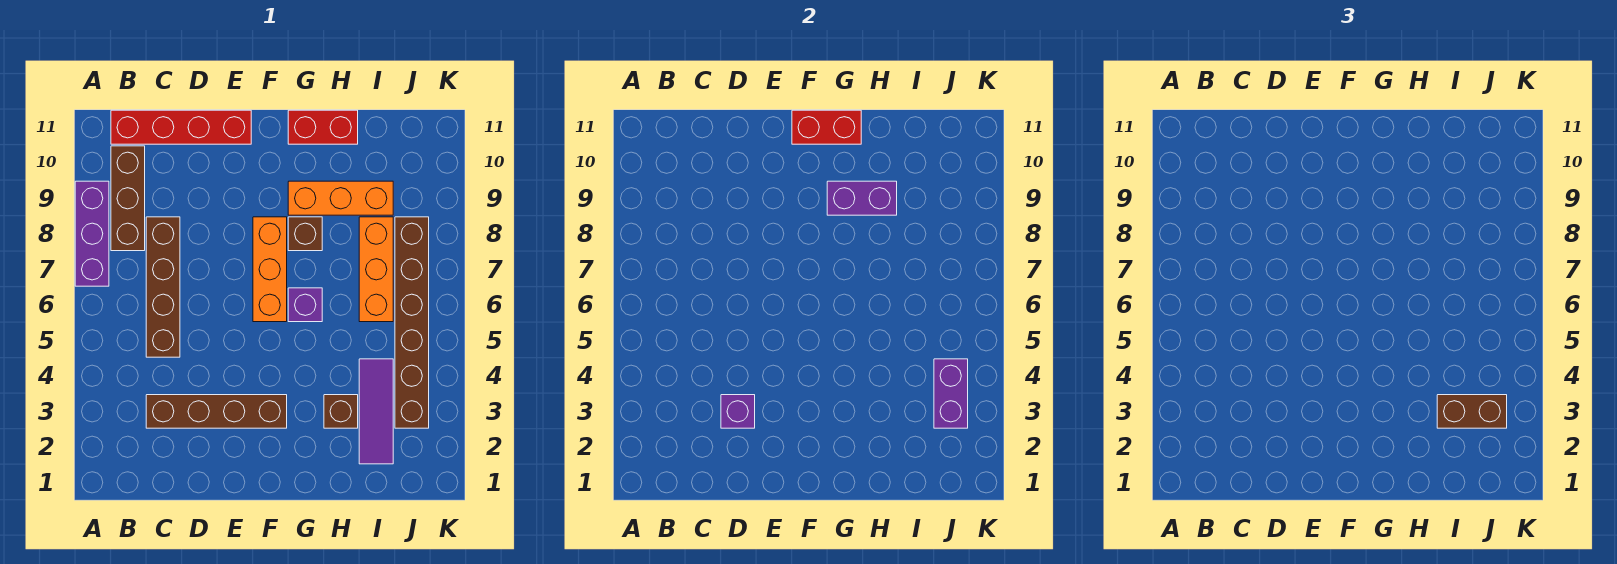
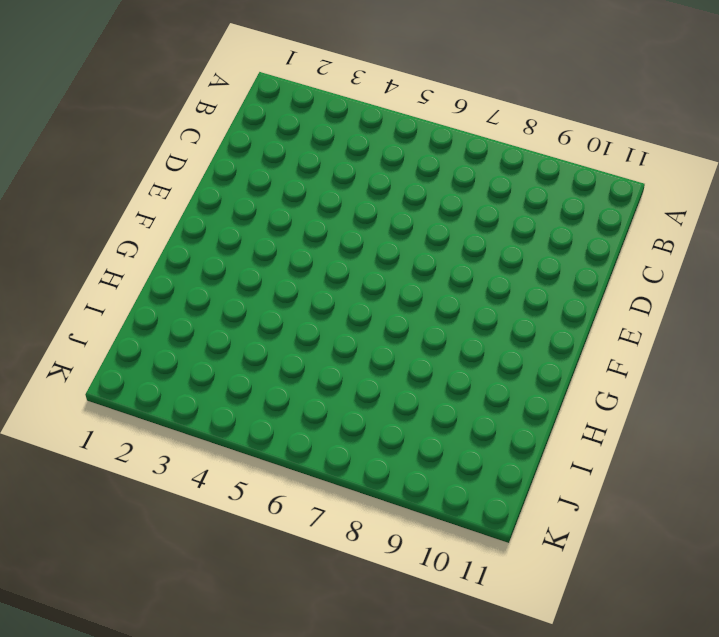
none -> purple 1x3 brick [75,181,109,286]
none -> brown 1x3 brick [111,146,145,251]
none -> red 1x4 brick [111,110,251,144]

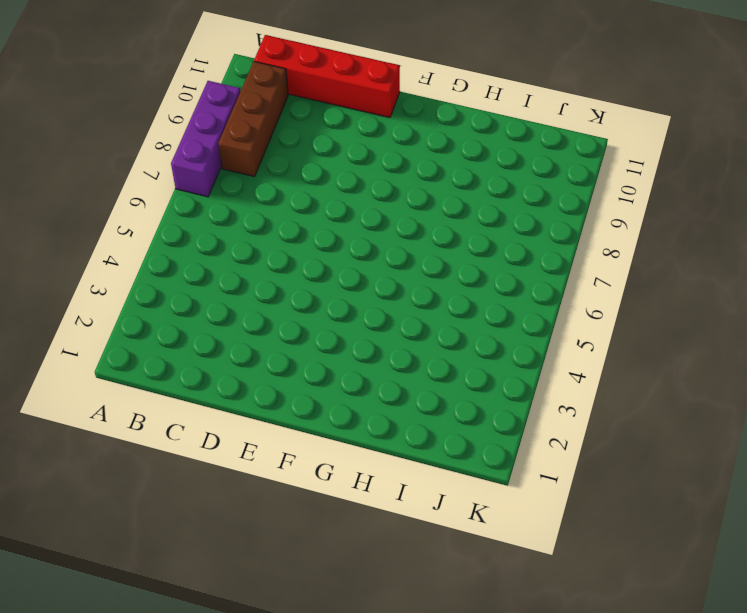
none -> brown 1x4 brick [146,395,287,428]
none -> brown 1x4 brick [146,217,180,357]
none -> orange 1x3 brick [253,217,287,322]

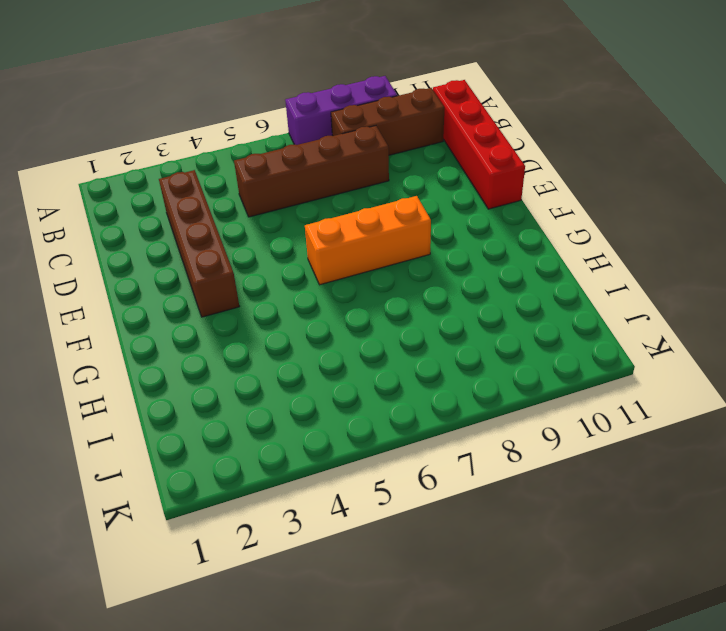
none -> purple 1x1 brick [288,288,322,322]
none -> brown 1x1 brick [288,217,322,251]
none -> orange 1x3 brick [288,181,393,215]

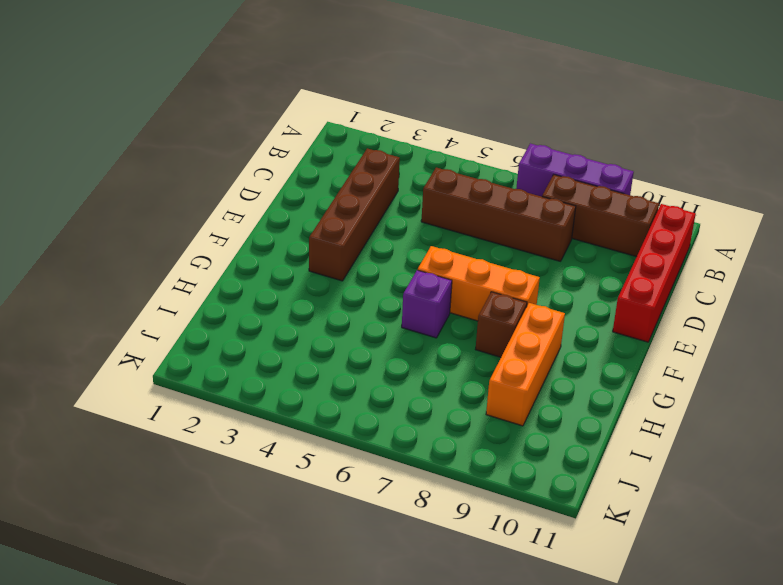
none -> red 1x2 brick [288,110,358,144]
none -> brown 1x1 brick [324,395,358,428]
none -> purple 1x3 tile [359,359,393,464]

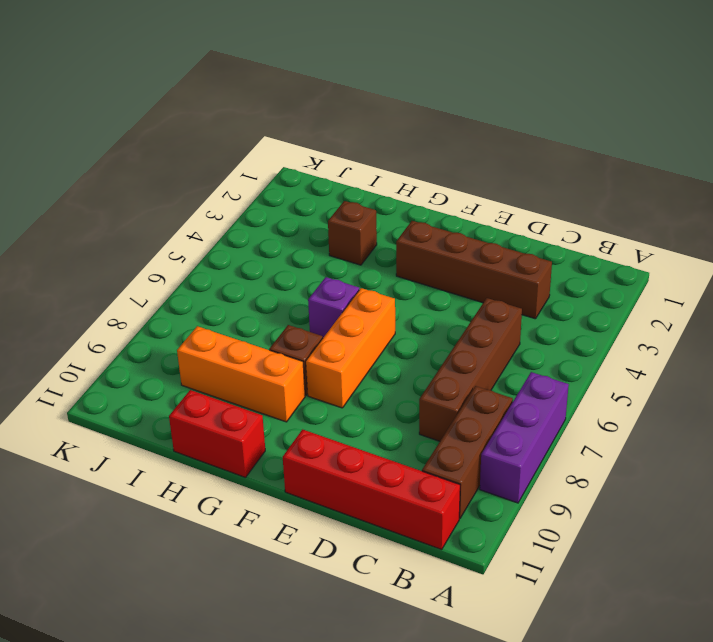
none -> purple 1x3 tile [359,359,393,464]
none -> orange 1x3 brick [359,217,393,322]
none -> brown 1x6 brick [395,217,429,428]

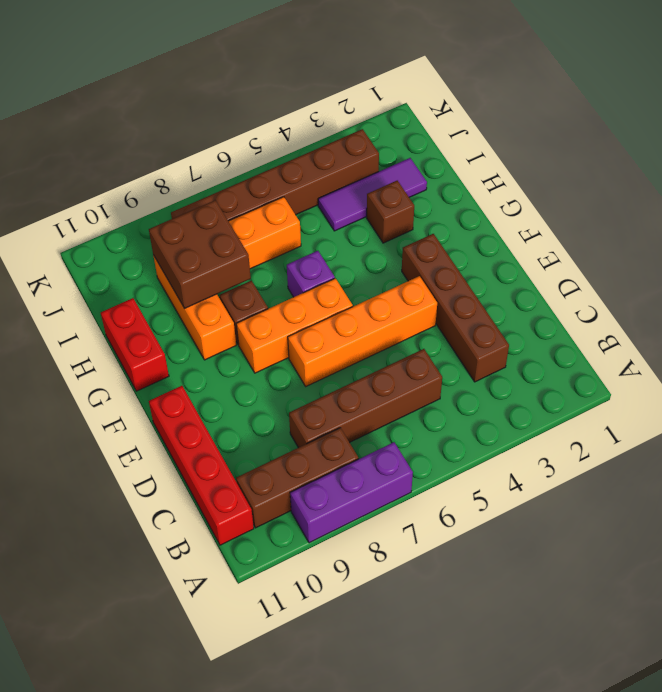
orange 1x4 brick [288,276,437,386] -> none
brown 2x2 brick [149,200,251,308] -> purple 1x2 brick [827,181,897,215]
none -> purple 1x1 brick [721,395,755,428]
none -> red 1x2 brick [792,110,861,144]
none -> purple 1x2 brick [934,359,968,428]

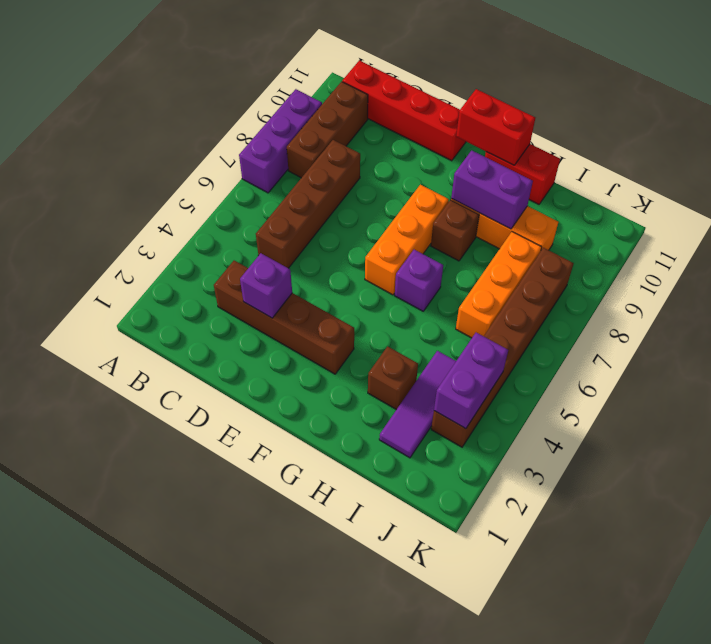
none -> brown 1x2 brick [1437,395,1507,428]

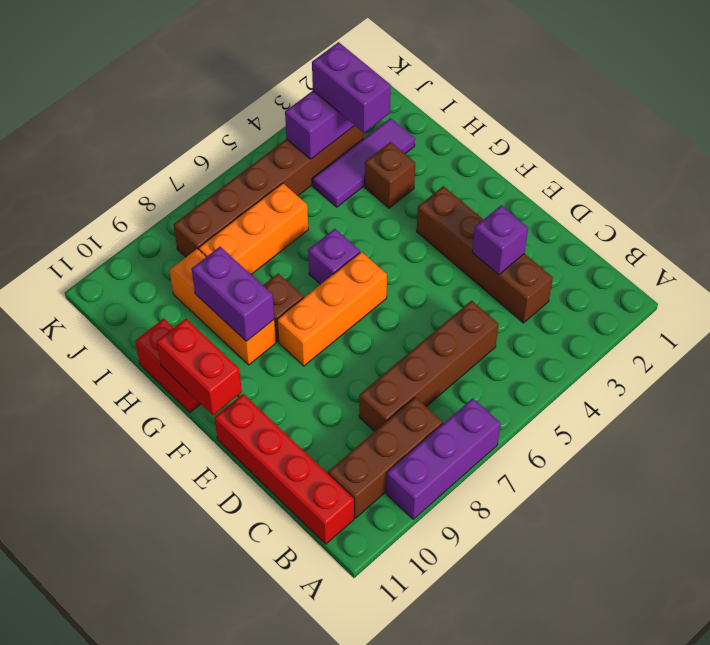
purple 1x2 brick [312,42,391,133] -> brown 1x2 brick [1437,395,1507,428]

